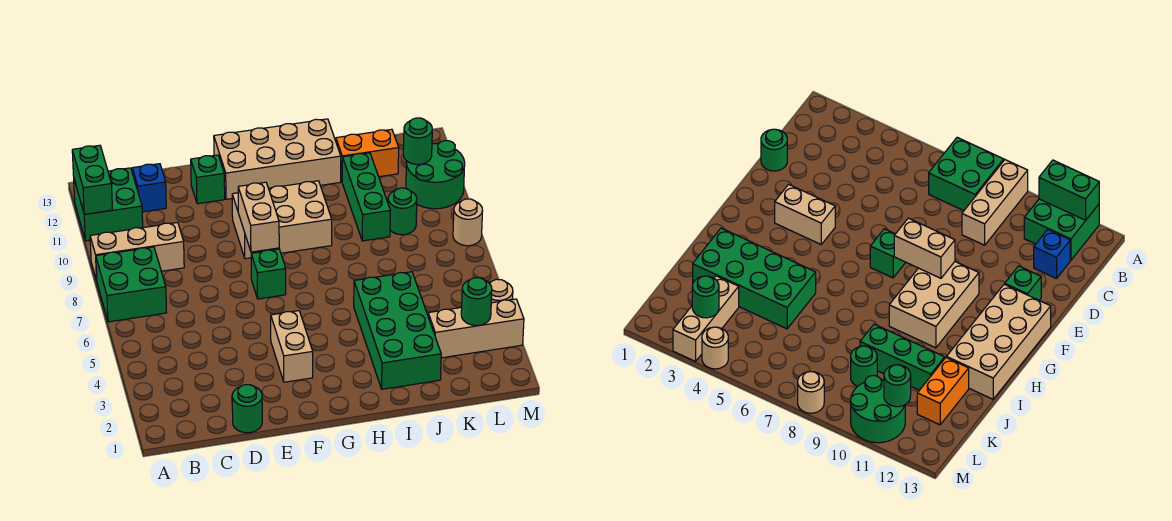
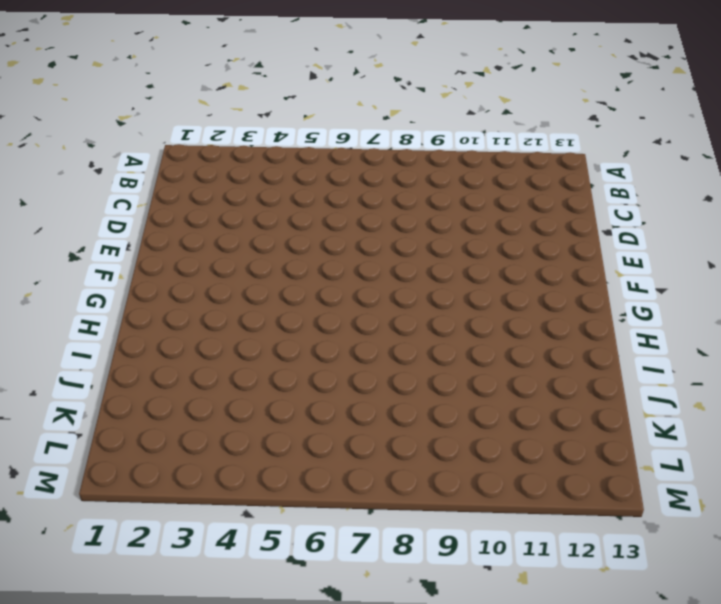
none -> green 2x2 brick [96,247,167,322]
none -> tan 1x3 brick [90,222,184,281]
none -> green 2x2 brick [74,168,143,241]

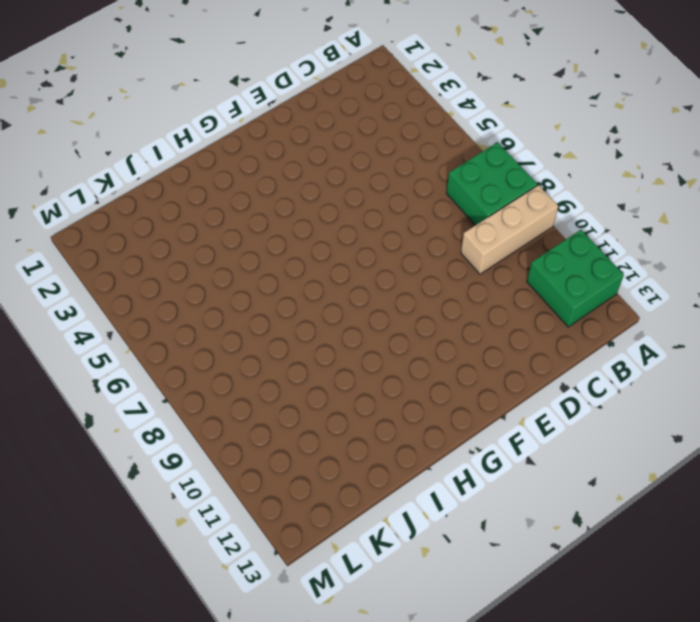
none -> blue 1x1 brick [132,164,166,212]
none -> green 1x1 round brick [232,385,262,433]
none -> green 1x1 brick [191,155,225,204]

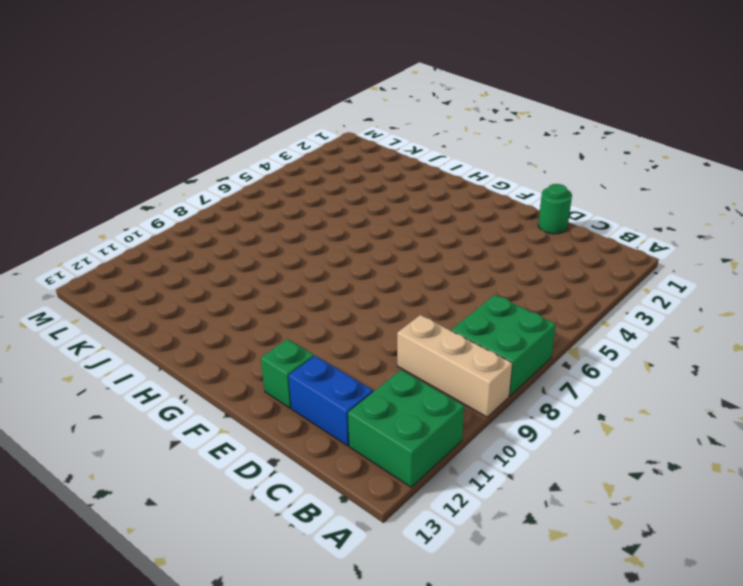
blue 1x2 brick [288,356,373,446] -> blue 1x1 brick [132,164,166,212]
none -> tan 1x2 brick [271,311,313,382]
none -> green 1x1 brick [251,249,286,299]
none -> tan 2x3 brick [232,181,332,259]

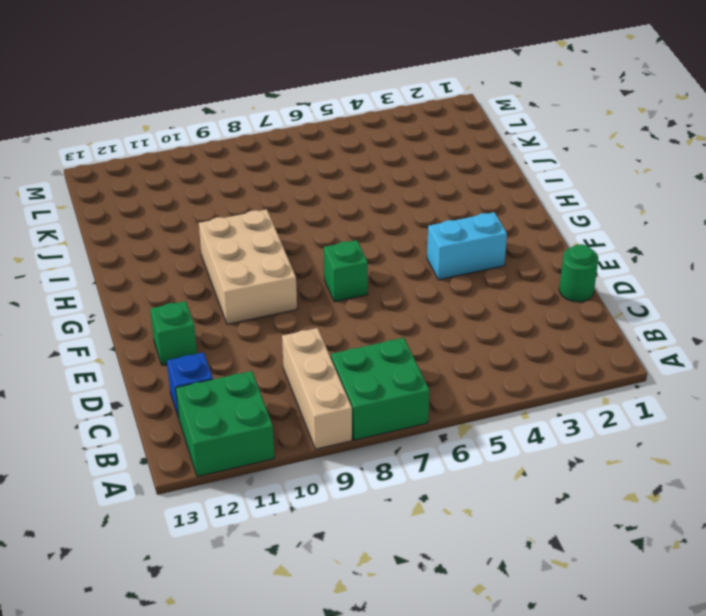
cyan 1x2 brick [427,212,507,280] -> tan 1x2 brick [271,311,313,382]
none -> tan 2x4 brick [214,119,341,199]
none -> green 2x4 brick [354,272,441,389]
none -> green 1x3 brick [342,153,391,241]

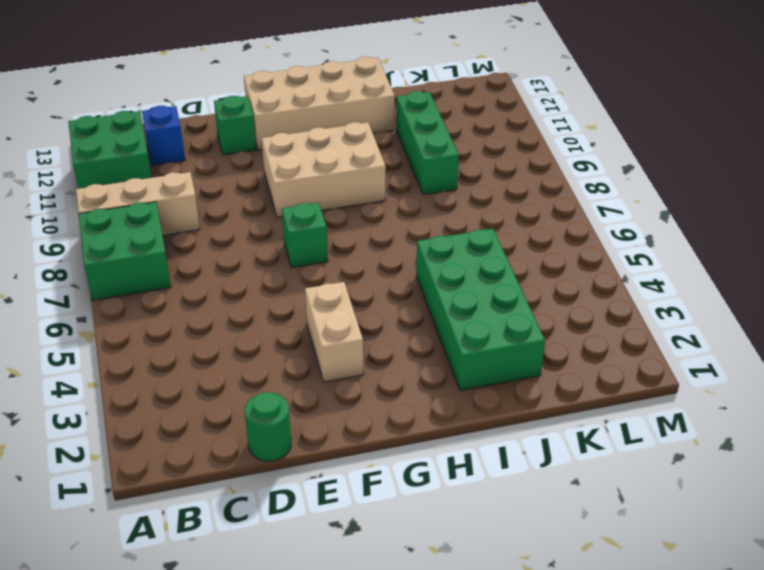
none -> orange 1x2 brick [336,129,399,181]
none -> tan 1x3 brick [428,299,524,358]
none -> green 1x1 round brick [388,188,417,235]

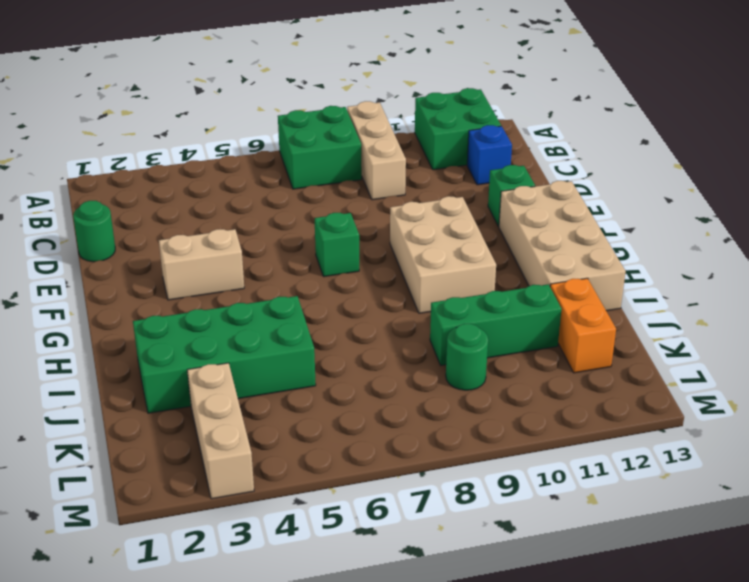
none -> green 2x2 round brick [406,141,465,209]
none -> tan 1x1 round brick [489,279,513,303]
none -> tan 1x1 round brick [453,199,483,246]

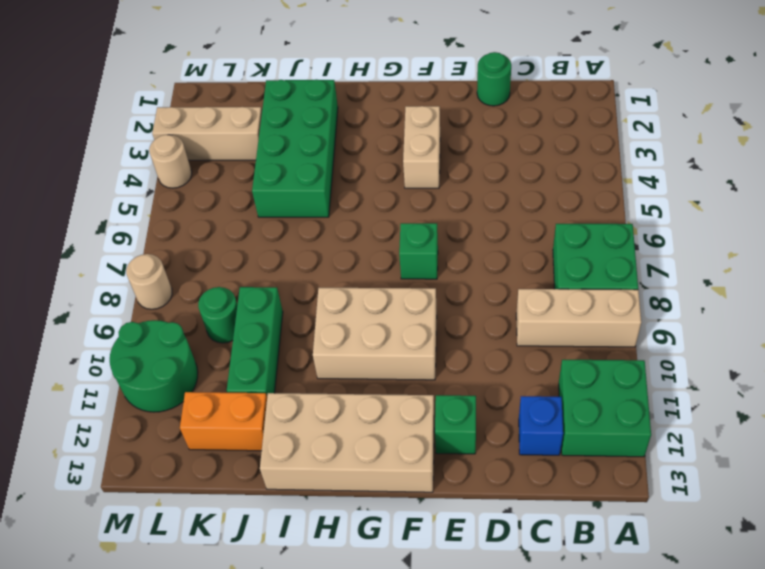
none -> green 1x2 brick [72,145,112,214]
none -> tan 1x2 brick [238,182,279,252]
none -> green 1x1 round brick [461,278,492,326]

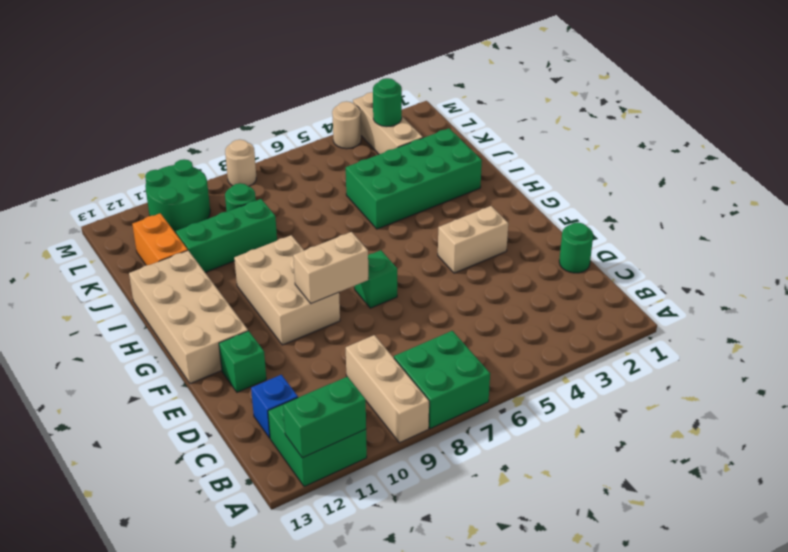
none -> green 1x1 round brick [403,118,432,165]

